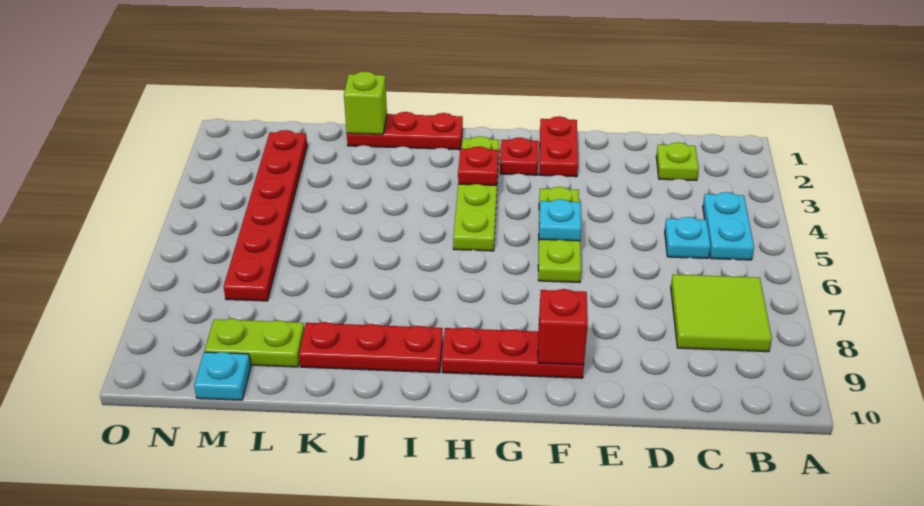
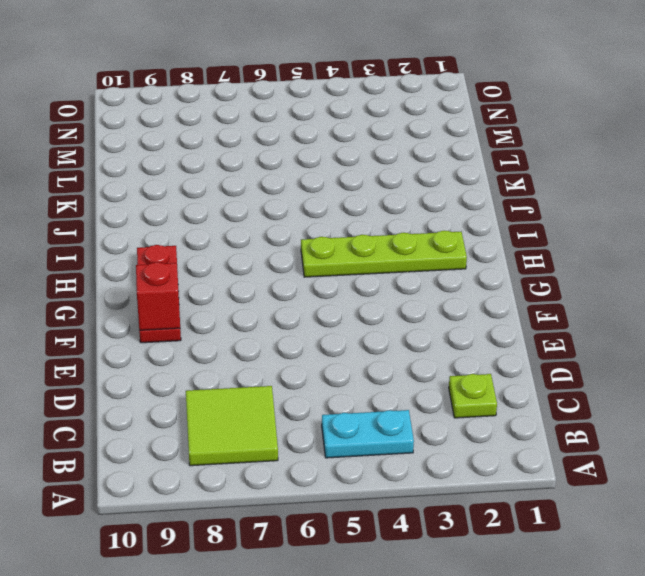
none -> cyan 1x1 plate [665,217,711,258]
none -> red 1x2 plate [539,116,578,177]
none -> lime 1x3 plate [538,187,581,283]

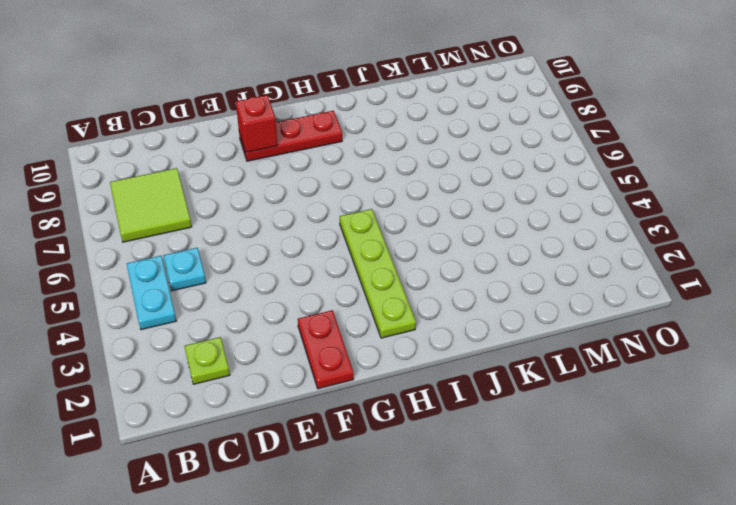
none -> lime 1x3 plate [538,187,581,283]
none -> red 1x1 plate [500,138,538,175]
none -> red 1x3 plate [347,112,463,150]

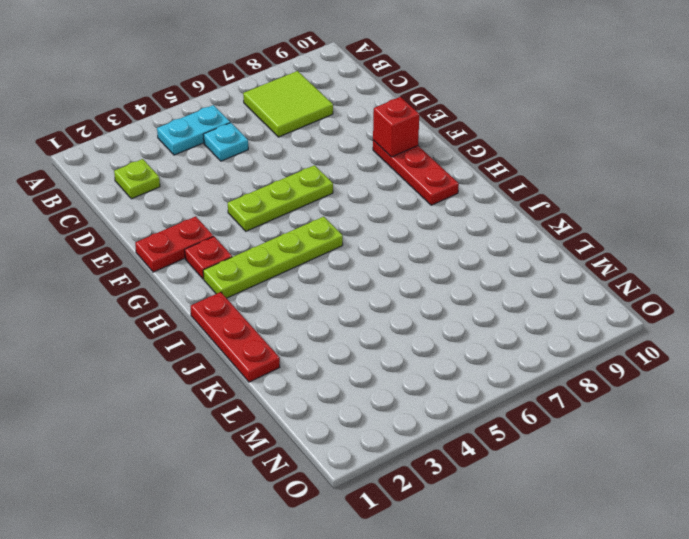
none -> red 1x3 plate [299,322,443,373]
none -> lime 1x2 plate [204,319,304,367]
none -> red 1x6 plate [224,130,307,301]

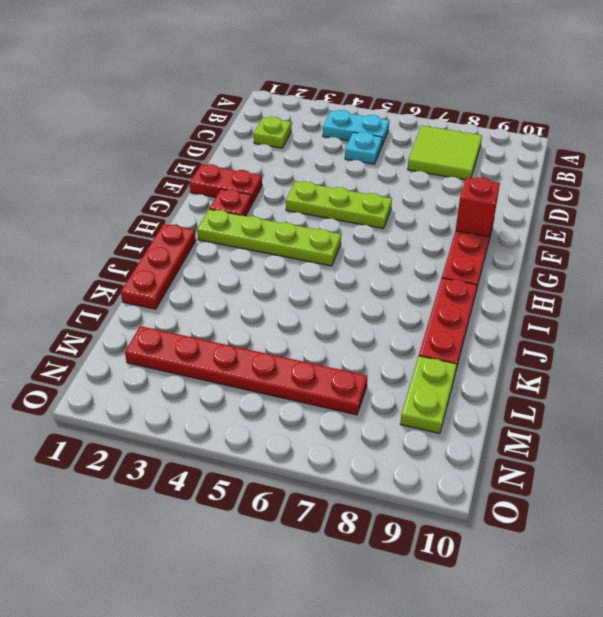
none -> cyan 1x1 plate [194,352,251,400]
none -> cyan 1x1 plate [539,199,581,241]
none -> red 1x1 plate [458,146,499,186]

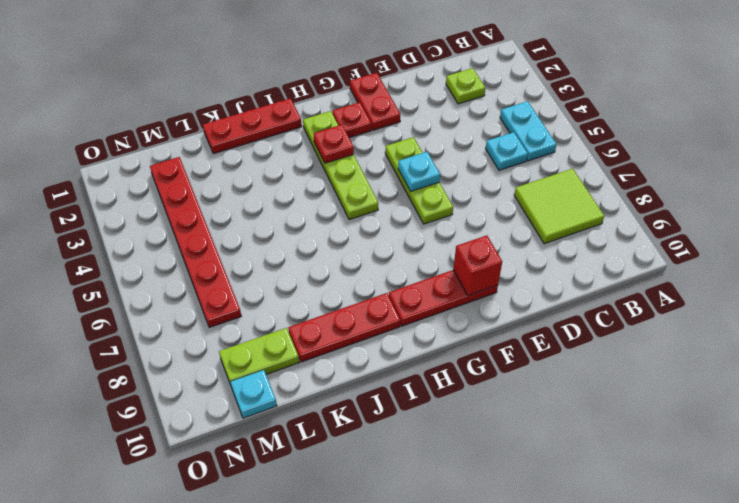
none -> lime 1x1 brick [344,71,387,134]

